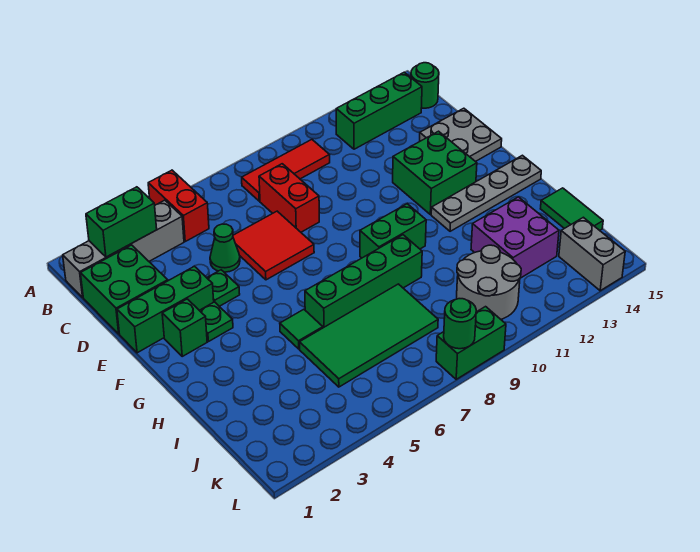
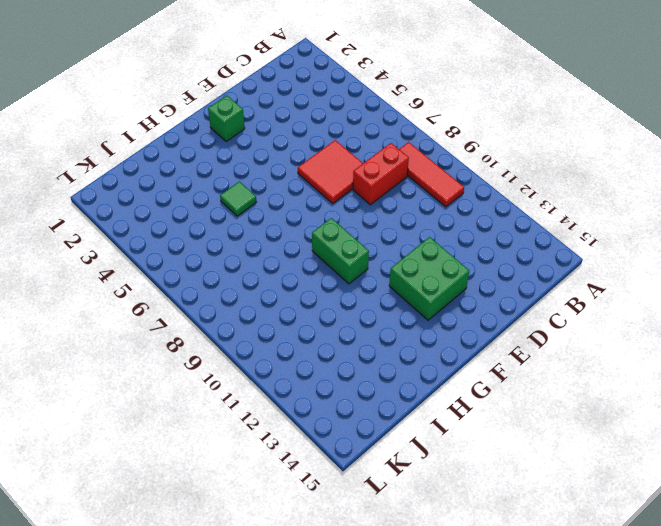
none -> red 1x2 brick [148,170,209,241]
none -> grey 1x4 brick [63,200,184,297]
none -> green 1x3 brick [336,72,422,149]

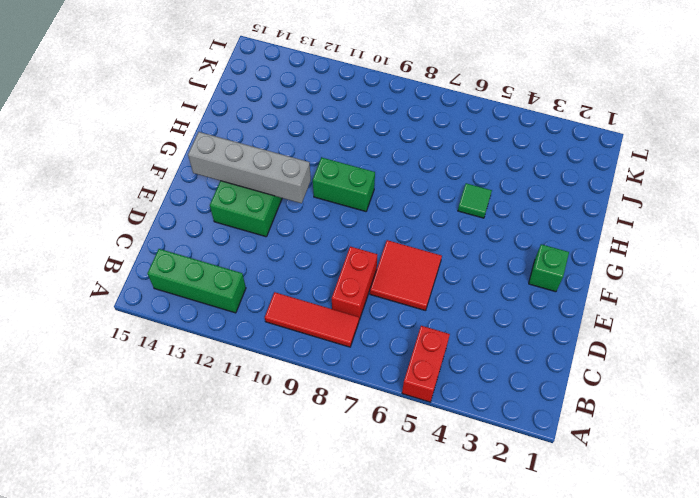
grey 1x4 brick [188,132,311,203] -> grey 1x4 brick moved to [63,200,184,297]
none -> green 1x1 round brick [411,63,439,108]
none -> green 2x2 brick [81,245,168,334]
none -> green 1x1 cone [210,224,240,272]

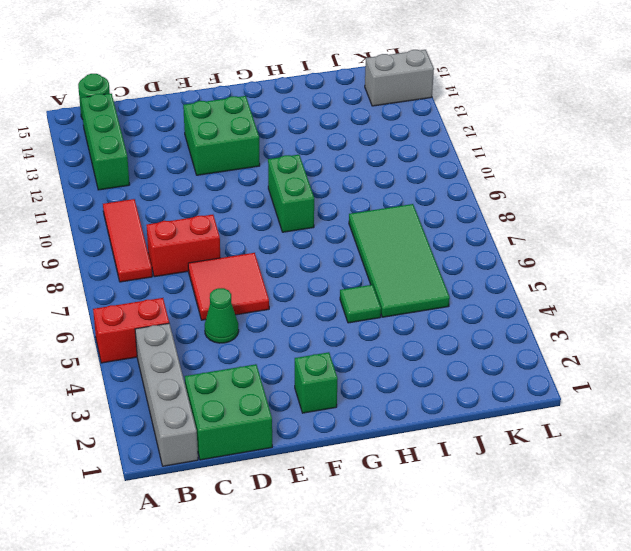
none -> grey 2x2 plate [420,108,502,162]
none -> green 1x3 brick [117,266,214,353]
none -> green 1x1 plate [207,270,240,306]

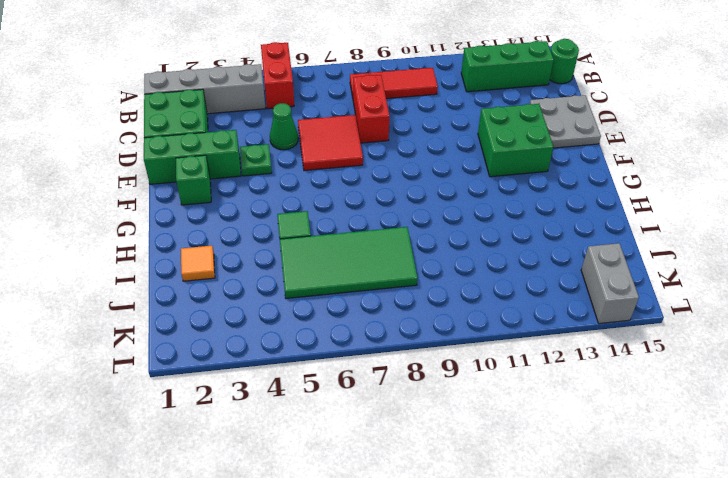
orange 1x1 tile [181,246,215,281] -> none
none -> green 1x1 plate [199,302,233,342]
none -> green 1x2 brick [360,204,426,258]
none -> grey 1x4 plate [431,155,541,231]

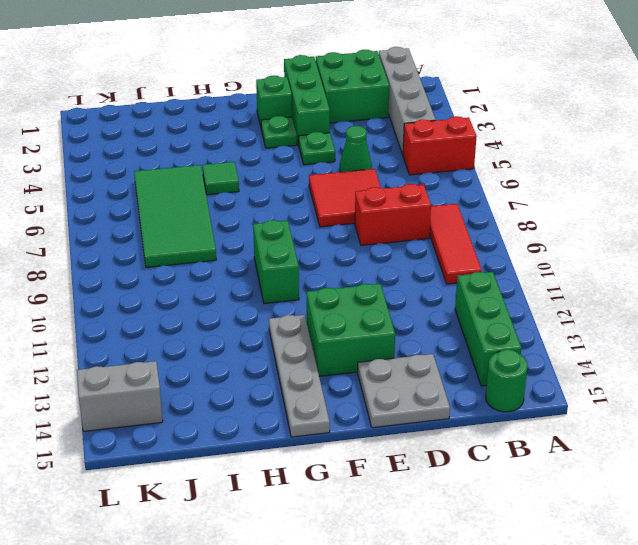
none -> green 1x4 brick [305,235,422,328]
none -> purple 2x2 brick [471,197,559,278]
none -> green 1x2 tile [541,188,603,230]

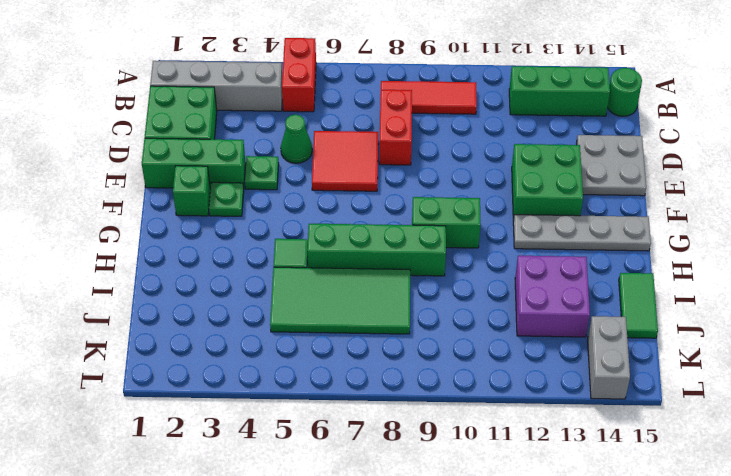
none -> grey 2x2 round brick [457,245,521,319]
none -> green 1x2 brick [436,307,506,379]
none -> green 1x2 brick [86,187,157,257]

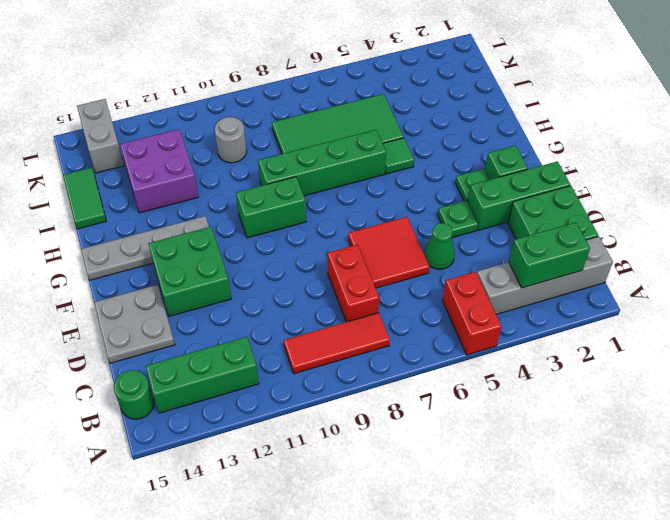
grey 1x1 round brick [215,117,247,163] -> grey 2x2 round brick [457,245,521,319]
none -> green 1x2 brick [436,307,506,379]
none -> green 1x1 round brick [444,299,476,349]

